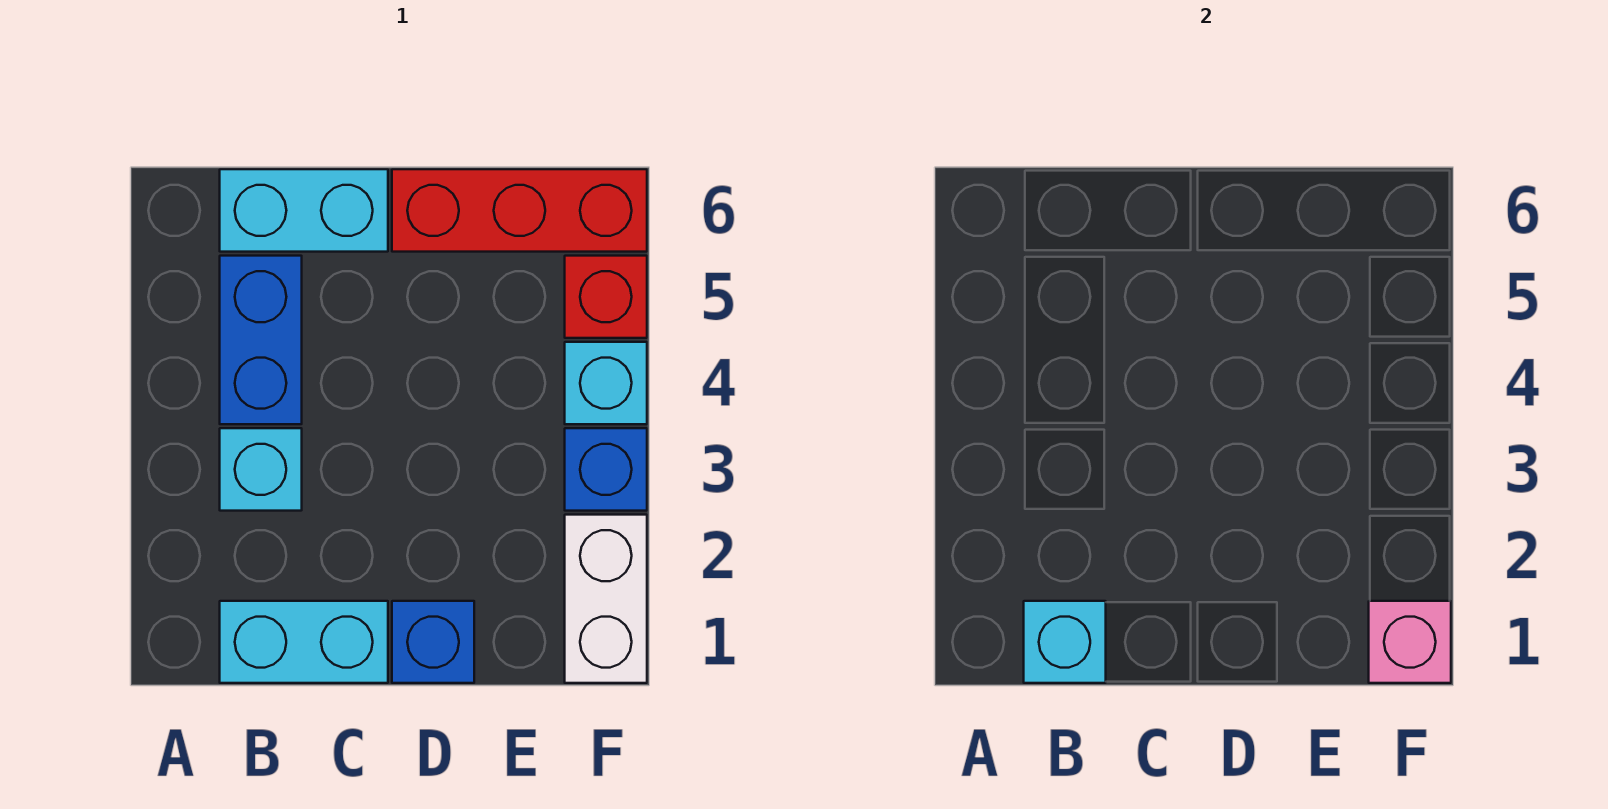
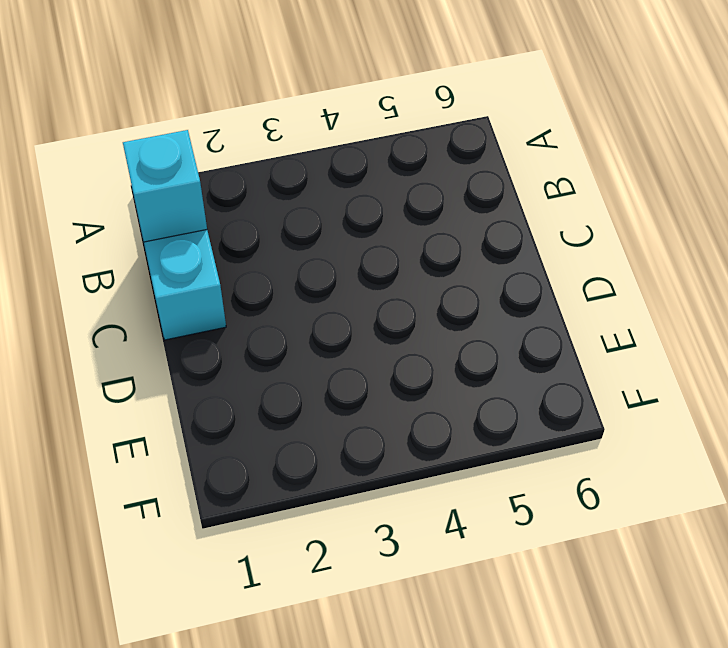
none -> cyan 1x1 brick [220,428,302,511]
none -> blue 1x2 brick [220,256,302,424]
none -> cyan 1x2 brick [220,169,388,252]

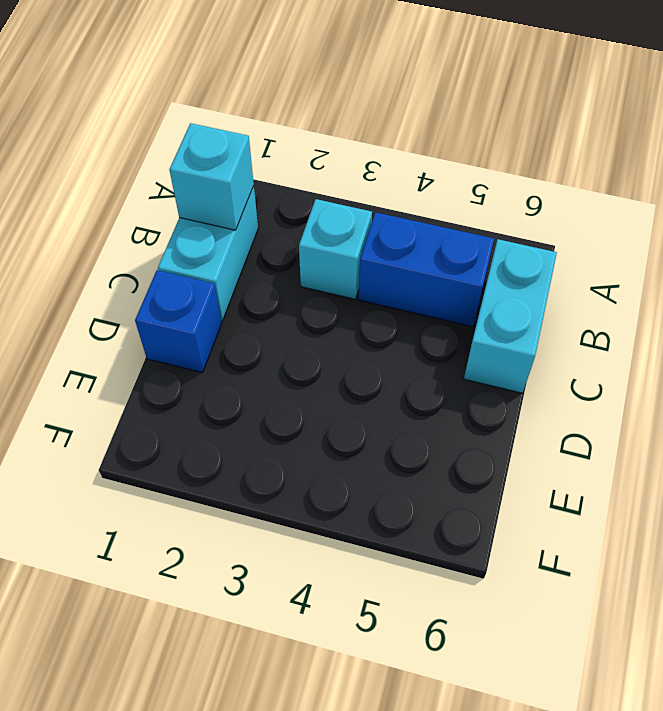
none -> red 1x3 brick [392,169,647,252]
none -> white 1x2 brick [565,515,647,683]
none -> blue 1x1 brick [565,428,647,511]

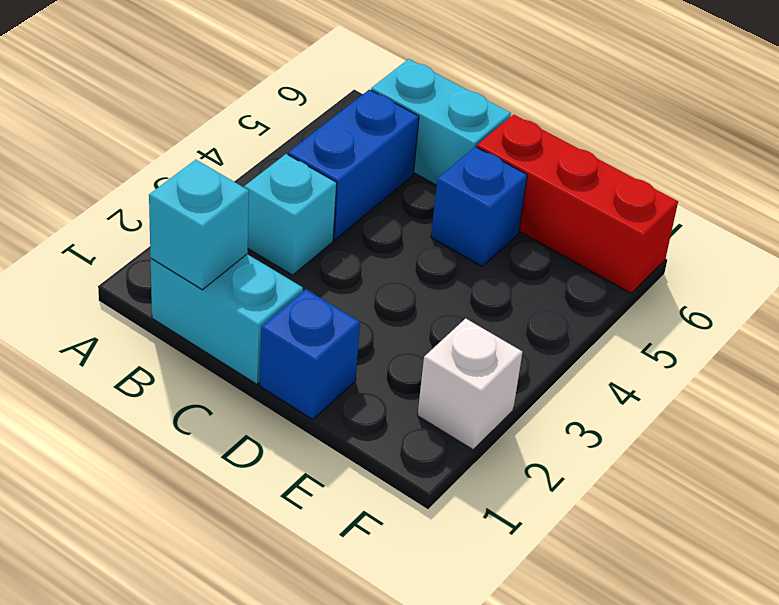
blue 1x1 brick [431,147,527,266] -> blue 1x1 brick moved to [565,428,647,511]
white 1x1 brick [418,318,522,450] -> white 1x2 brick [565,515,647,683]
none -> cyan 1x1 brick [565,342,647,424]
none -> red 1x1 brick [565,256,647,338]
none -> pink 1x1 brick [1369,601,1451,683]

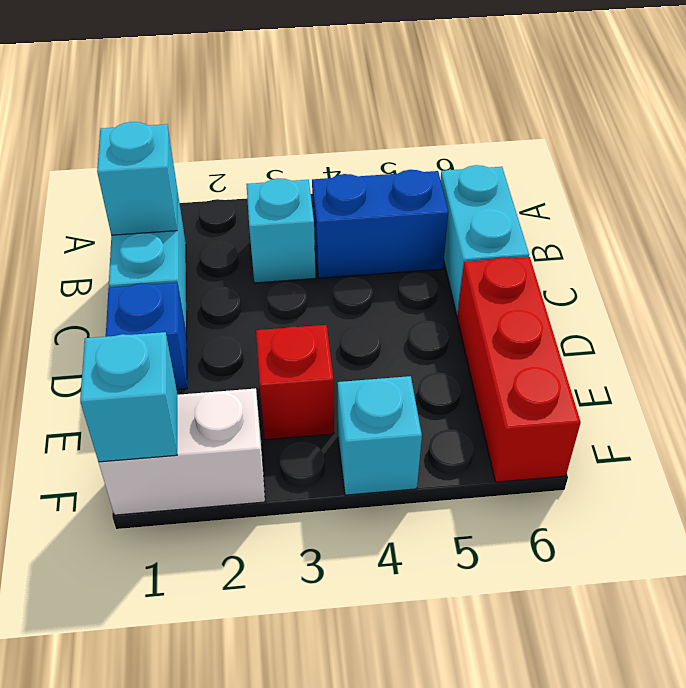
red 1x1 brick [256,325,334,440] -> red 1x1 brick moved to [565,256,647,338]
cyan 1x1 brick [80,332,177,462] -> pink 1x1 brick [1369,601,1451,683]
none -> blue 1x1 brick [565,428,647,511]

